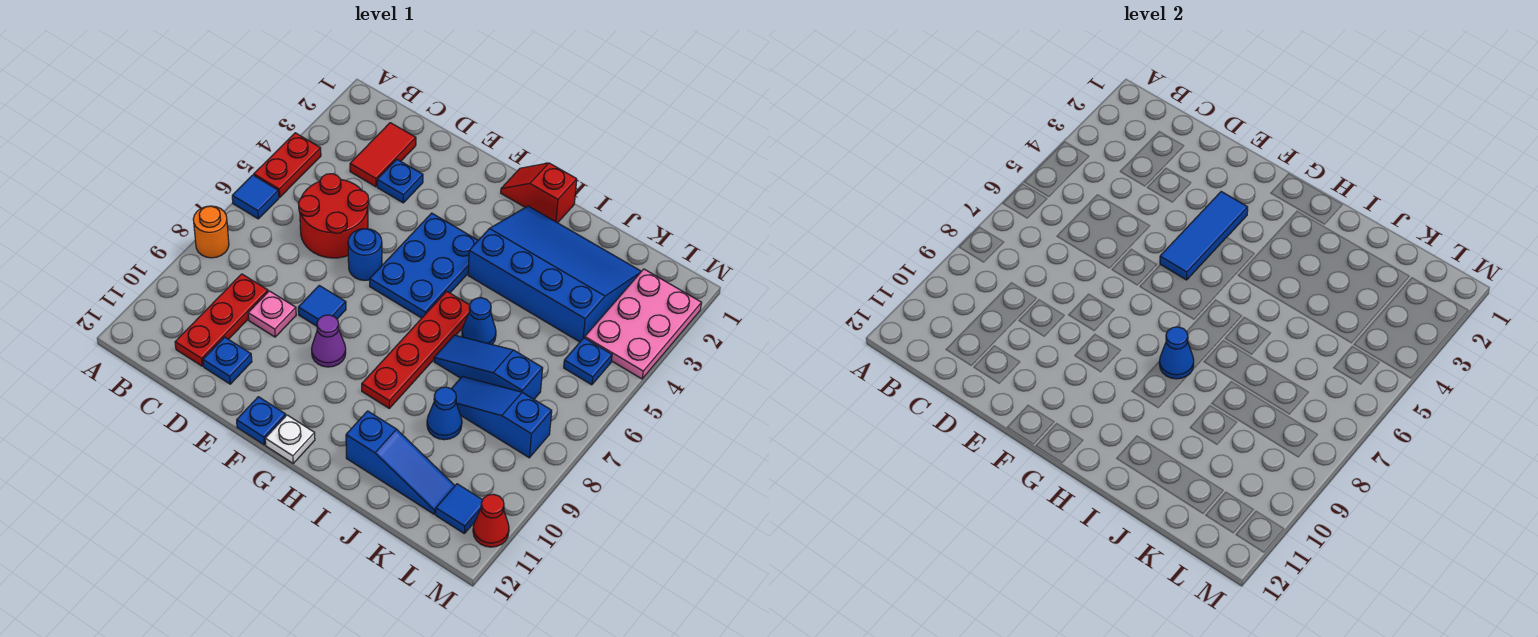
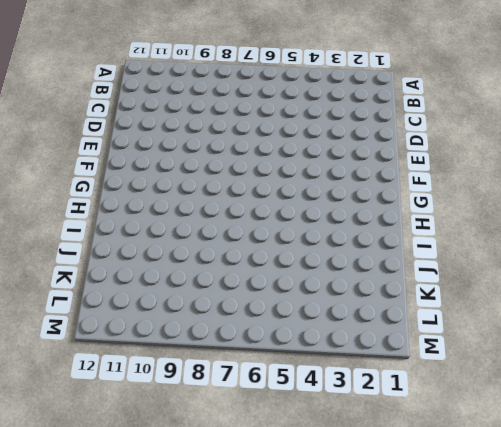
none -> red 1x2 plate [254,133,321,197]
none -> blue 1x1 tile [232,175,279,219]
none -> orange 1x1 round brick [193,206,229,258]

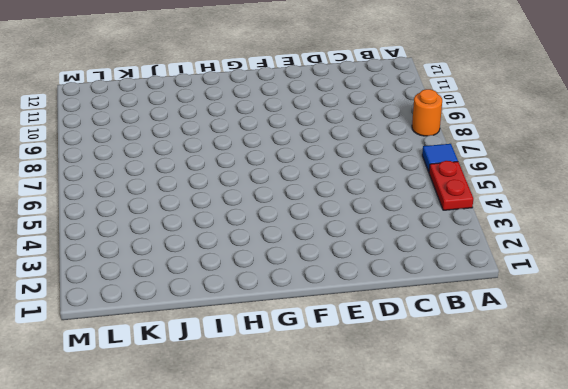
none -> red 1x2 tile [350,123,416,187]
none -> red 2x2 round brick [298,174,369,258]
none -> red 1x3 plate [175,274,268,366]

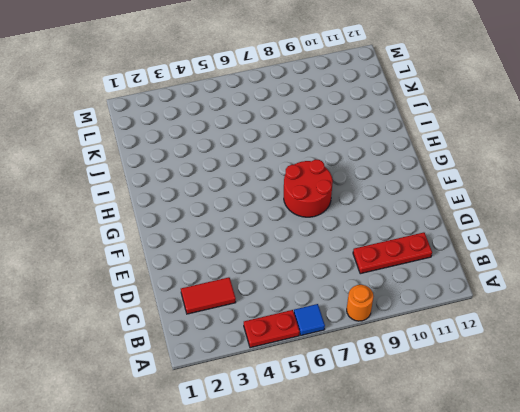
red 2x2 round brick [284,160,333,217] -> red 2x2 round brick moved to [298,174,369,258]
none -> blue 1x1 plate [377,160,423,203]
none -> pink 1x1 plate [248,291,296,337]
none -> blue 1x1 plate [203,337,252,384]

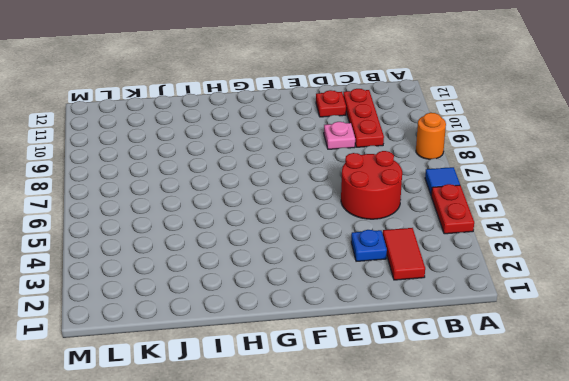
red 1x1 plate [316,90,346,117] -> blue 1x1 plate [203,337,252,384]
none -> blue 1x1 round brick [348,229,382,280]
none -> blue 1x1 tile [298,286,346,326]
none -> blue 2x3 plate [370,213,478,318]

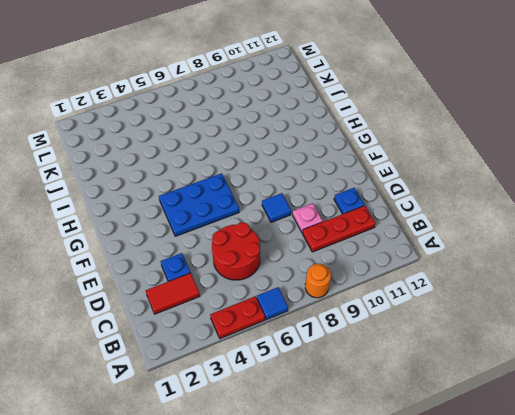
none -> blue 1x1 round brick [348,229,382,280]
none -> purple 1x1 cone [312,315,346,367]
none -> blue 1x1 plate [237,397,286,445]

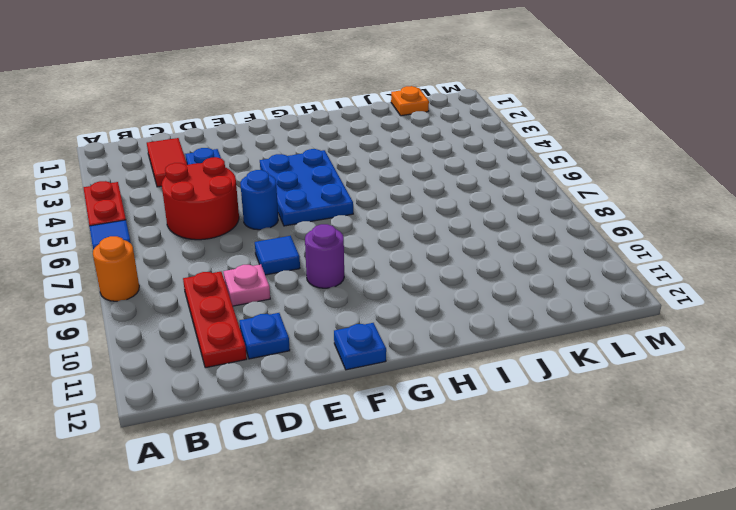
purple 1x1 round brick [305,224,344,288] -> purple 1x1 cone [312,315,346,367]
orange 1x1 plate [391,86,429,116] -> none
none -> red 1x2 slope [501,163,577,223]
none -> white 1x1 plate [265,415,315,463]
none -> blue 3x4 slope [468,206,641,342]

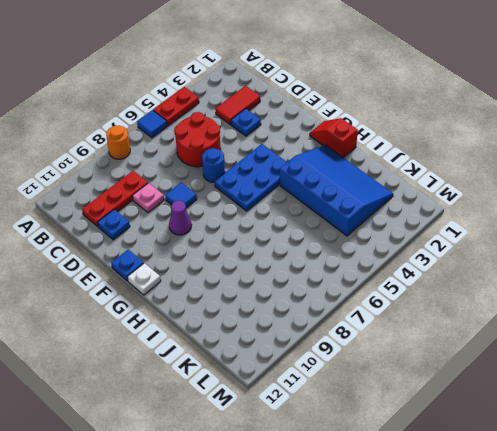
none -> red 1x4 plate [362,291,470,408]
none -> blue 1x1 cone [462,298,496,344]
none -> blue 1x3 slope [434,335,543,399]

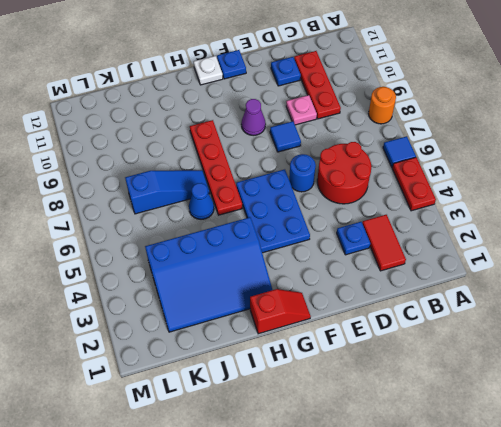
none -> blue 1x3 slope [346,411,455,514]
none -> blue 1x3 slope [451,376,552,458]
none -> blue 1x1 cone [427,387,462,440]

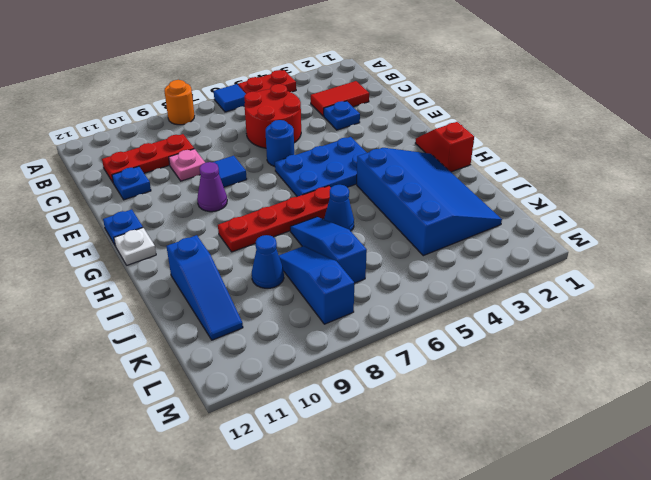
none -> pink 2x3 plate [585,269,701,379]
none -> blue 1x1 plate [564,338,612,385]
none -> blue 1x1 tile [436,484,482,533]

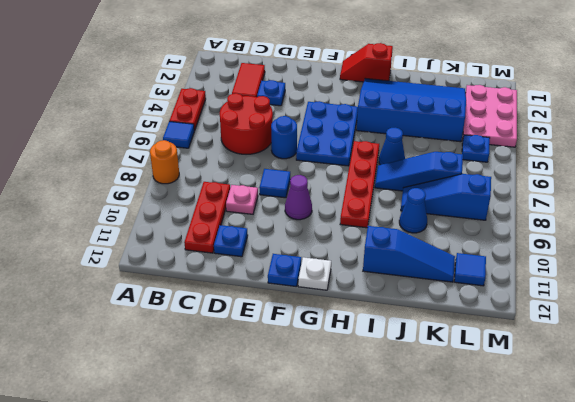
none -> red 1x1 cone [473,494,509,547]
none -> blue 1x3 tile [1160,192,1248,280]
none -> blue 1x1 cone [1159,327,1194,379]

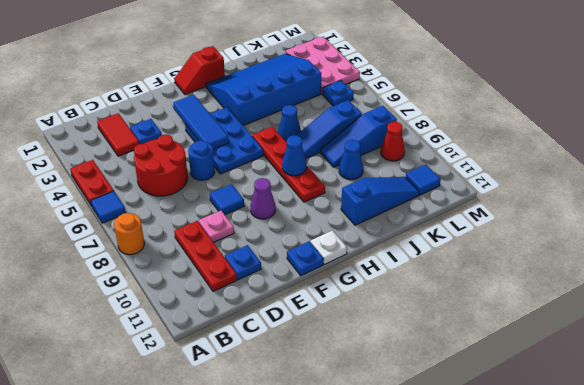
red 1x1 cone [381,122,405,161] -> red 1x1 cone moved to [473,494,509,547]

